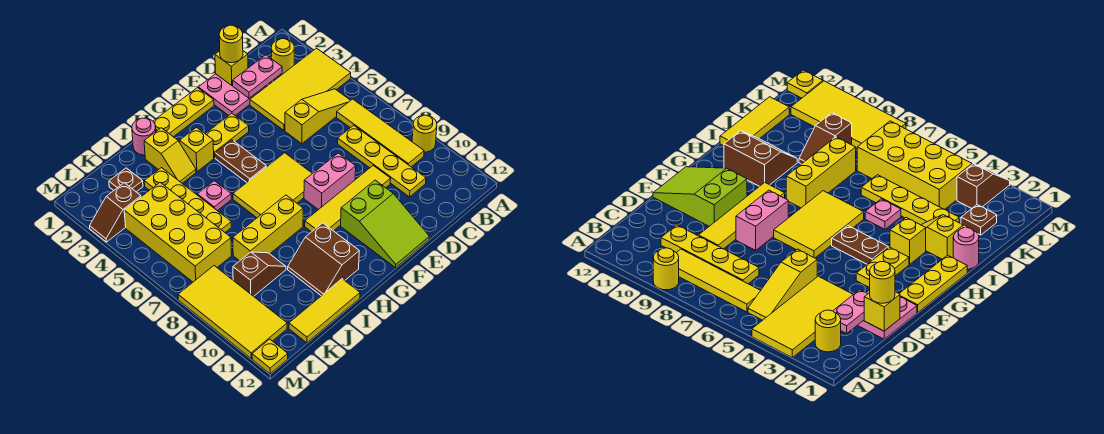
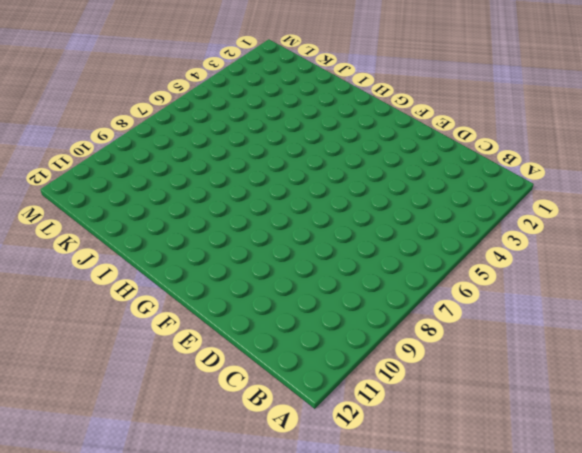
none -> yellow 2x4 tile [250,48,351,131]
none -> yellow 1x1 round brick [412,115,437,152]
none -> yellow 1x1 round brick [272,39,294,75]
none -> yellow 1x3 slope [285,89,351,144]

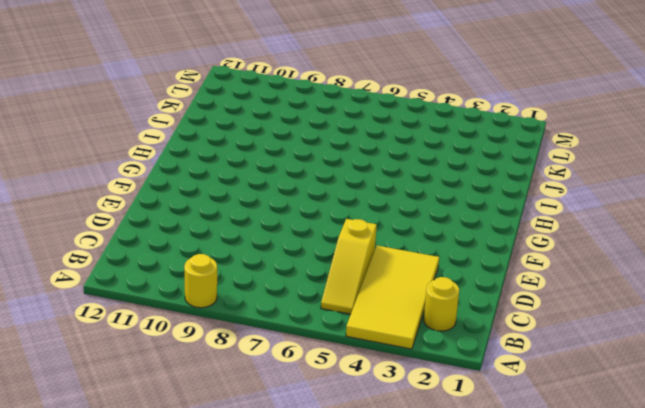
none -> yellow 1x4 tile [337,99,424,167]
none -> yellow 1x4 plate [338,125,426,197]
none -> pink 2x2 plate [198,74,265,116]
none -> yellow 1x4 tile [305,166,391,232]

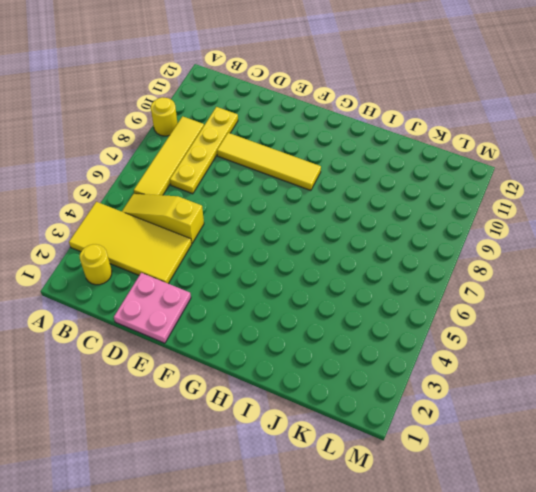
none -> pink 1x2 brick [304,153,356,210]
none -> lime 2x3 slope [341,180,429,268]
none -> yellow 1x3 plate [153,88,214,137]
none -> yellow 1x2 plate [206,114,249,158]

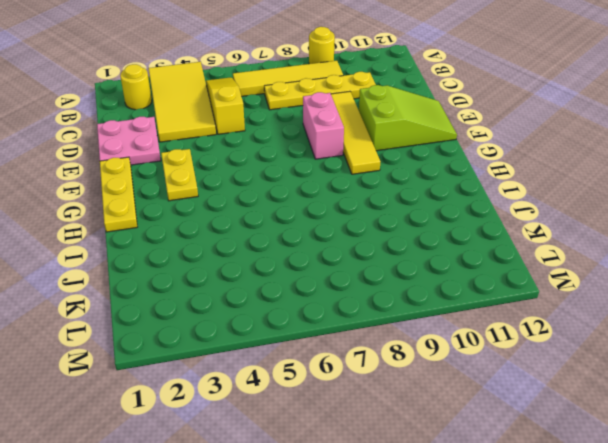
none -> yellow 2x3 tile [233,153,312,218]
none -> brown 1x2 plate [215,140,266,182]
none -> yellow 1x1 brick [180,128,214,172]
none -> yellow 1x3 brick [233,195,303,261]

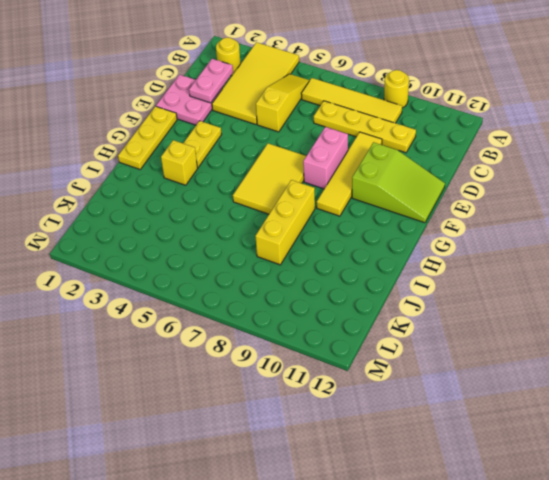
none -> brown 1x2 plate [215,140,266,182]
none -> brown 2x2 slope [288,223,359,296]
none -> pink 1x1 round brick [132,118,156,155]
none -> yellow 1x2 slope [144,128,196,183]

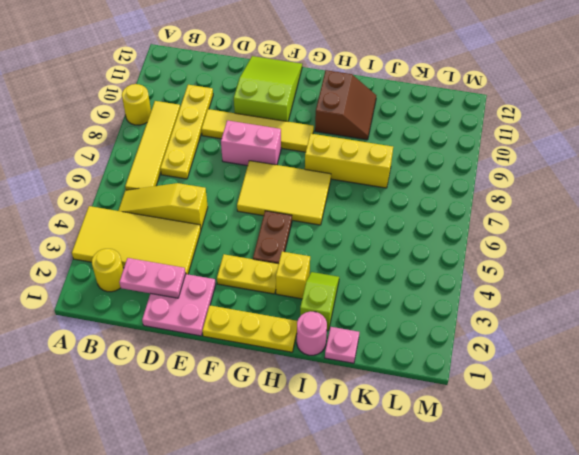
lime 1x2 slope [300,272,339,331] -> yellow 1x2 slope [144,128,196,183]
pink 1x1 plate [325,327,359,363] -> pink 1x1 plate moved to [197,181,231,211]
none -> yellow 1x3 tile [289,279,360,343]
none -> yellow 1x4 plate [144,168,231,232]
none -> brown 1x2 slope [233,252,286,296]
none -> brown 1x1 plate [109,168,143,192]

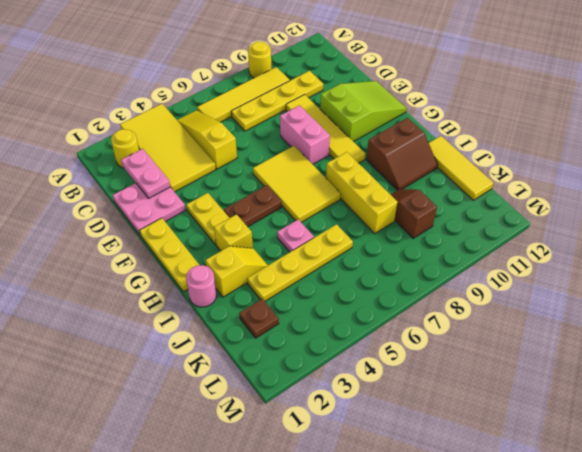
none -> yellow 2x4 brick [124,183,232,282]
none -> brown 1x2 slope [90,183,141,242]
none -> yellow 2x4 tile [178,266,287,358]
none -> yellow 1x1 plate [252,339,288,374]

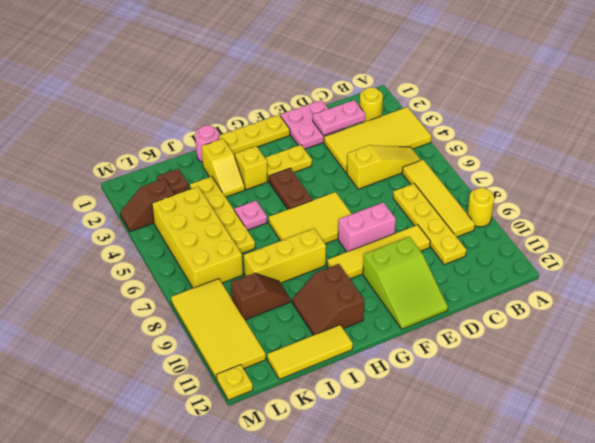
none -> yellow 1x1 brick [215,51,248,85]
none -> yellow 1x1 round brick [219,25,243,63]

